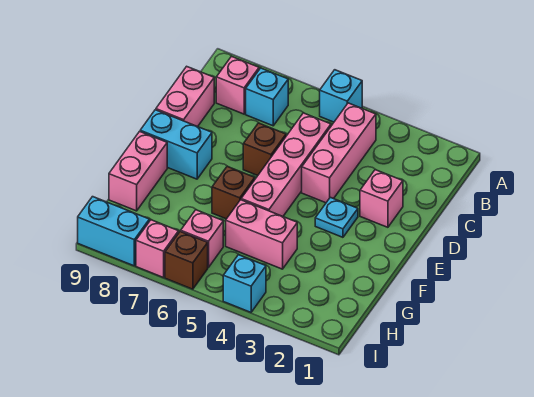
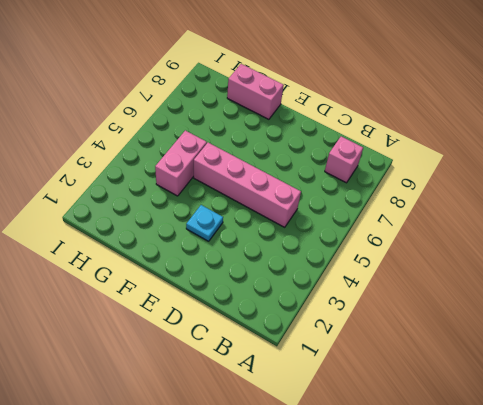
none -> cyan 1x1 brick [320,70,362,122]
none -> pink 1x3 brick [302,103,376,203]
none -> cyan 1x1 brick [246,68,288,126]

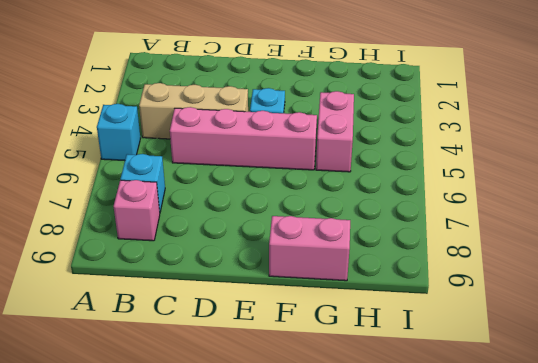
tan 1x3 brick [139,83,248,139] -> pink 1x3 brick [302,103,376,203]
none -> pink 1x2 brick [156,66,214,127]
none -> pink 1x1 brick [360,170,403,227]
none -> brown 1x1 brick [243,123,286,176]

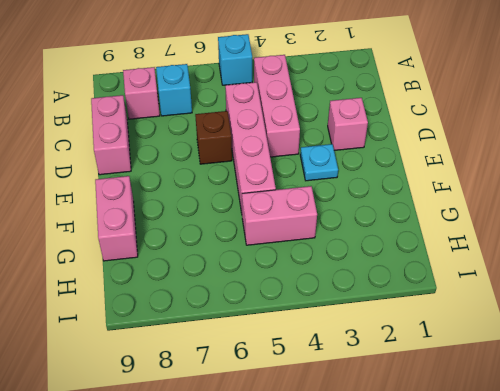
none -> cyan 1x2 brick [140,110,212,179]
none -> brown 1x1 brick [212,166,255,219]
none -> pink 1x1 brick [181,210,223,268]

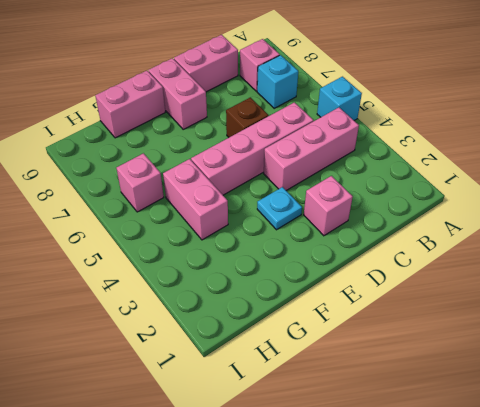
pink 1x2 brick [148,58,207,129] -> cyan 1x2 brick [140,110,212,179]
none -> brown 1x1 brick [212,166,255,219]
none -> cyan 1x1 brick [223,255,266,312]
none -> brown 1x1 brick [165,231,208,289]

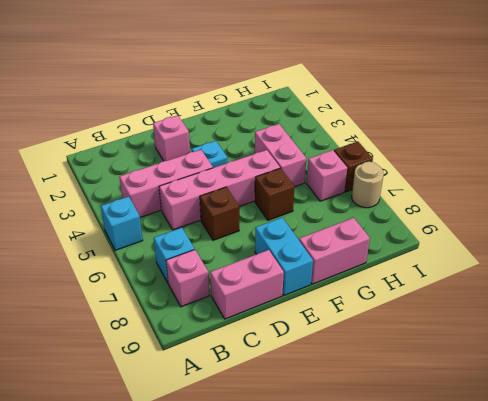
tan 1x1 round brick [352,162,384,208] -> pink 1x1 brick [136,220,179,278]
none -> cyan 1x1 brick [223,255,266,312]
none -> cyan 1x2 brick [78,197,149,266]

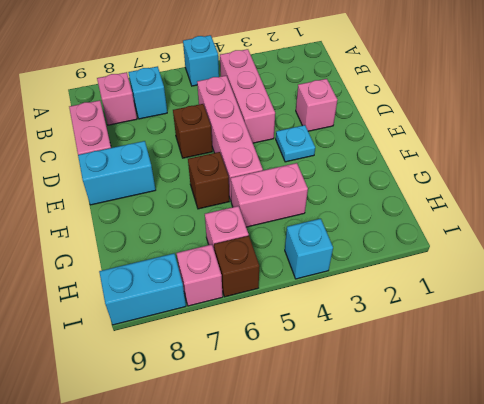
none -> pink 1x2 brick [109,131,167,211]

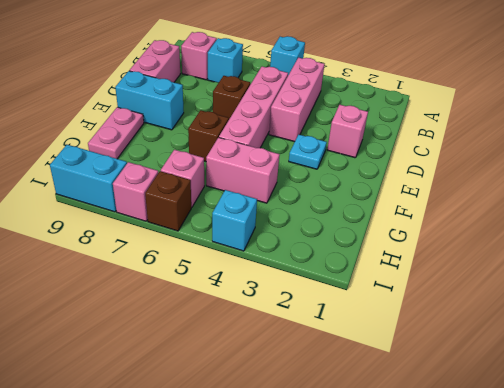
pink 1x2 plate [88,107,144,159] -> pink 1x2 brick [109,131,167,211]

